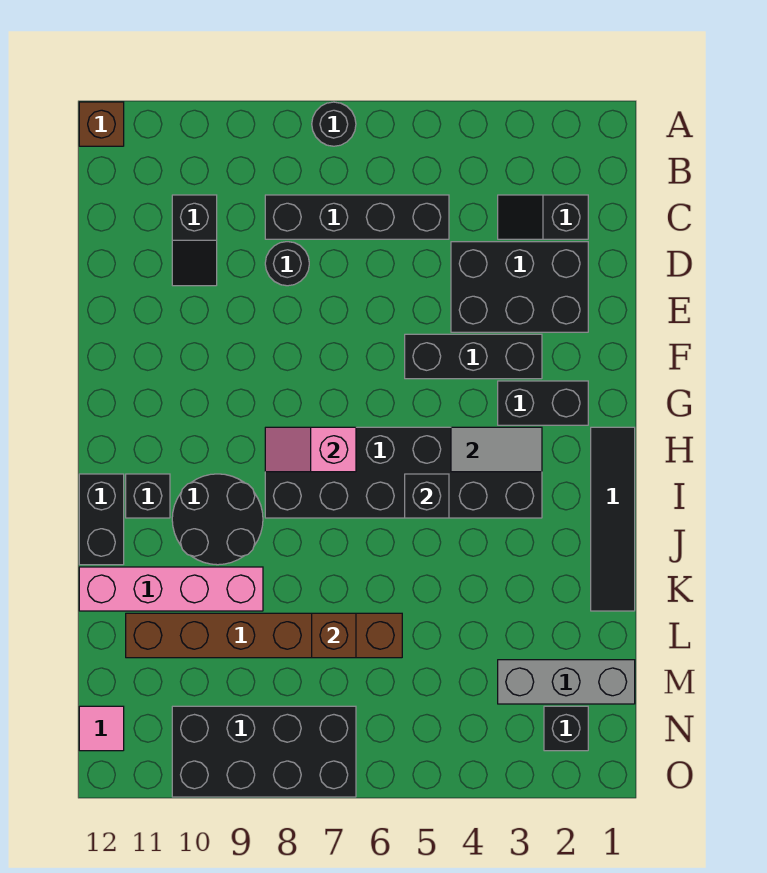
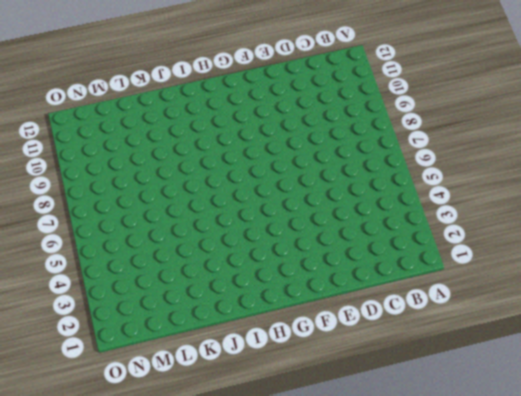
none -> black 1x1 round brick [312,102,356,146]
none -> brown 1x1 brick [79,102,124,146]
none -> black 1x2 slope [498,195,588,239]

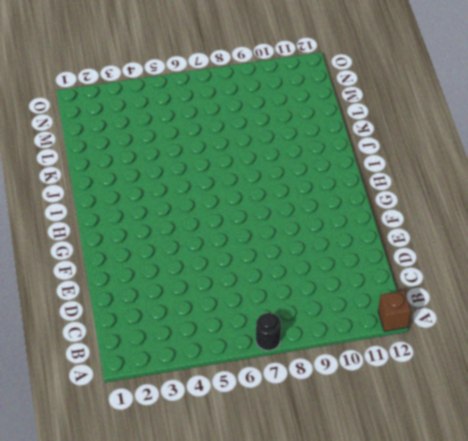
none -> black 1x2 slope [498,195,588,239]
none -> black 1x4 brick [265,195,449,239]
none -> black 1x2 slope [172,195,217,286]

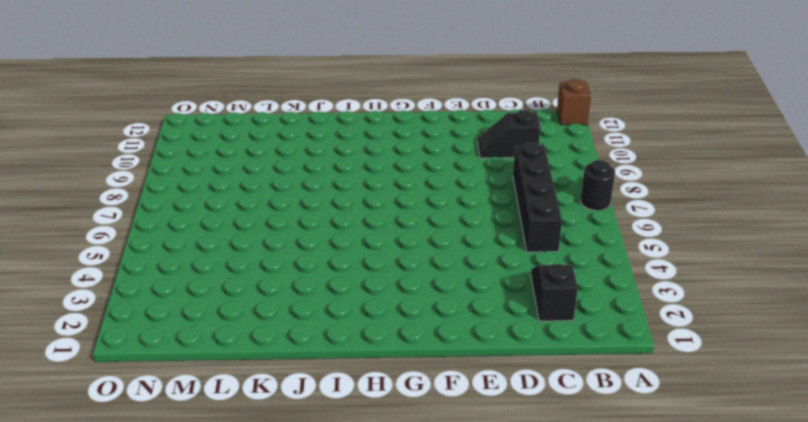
none -> black 2x3 brick [451,242,588,332]
none -> black 1x1 round brick [265,242,309,286]
none -> black 1x3 brick [405,334,542,379]

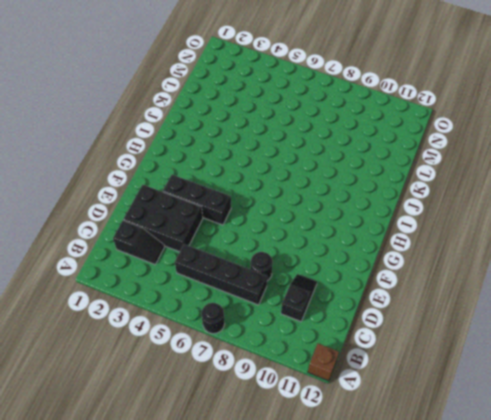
none -> black 1x2 brick [498,381,588,425]
none -> black 1x4 tile [591,427,635,611]
none -> black 2x6 brick [265,427,542,518]

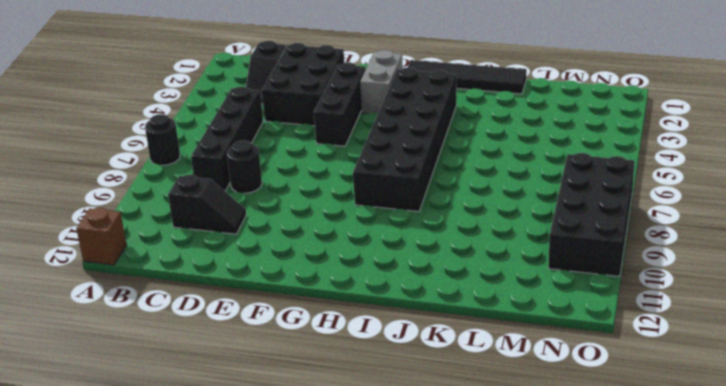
grey 1x2 brick [360,50,403,114] -> black 1x2 brick [498,381,588,425]
none -> black 2x2 round brick [172,474,263,565]
none -> black 1x1 brick [126,474,170,518]
none -> black 1x2 brick [79,474,124,565]

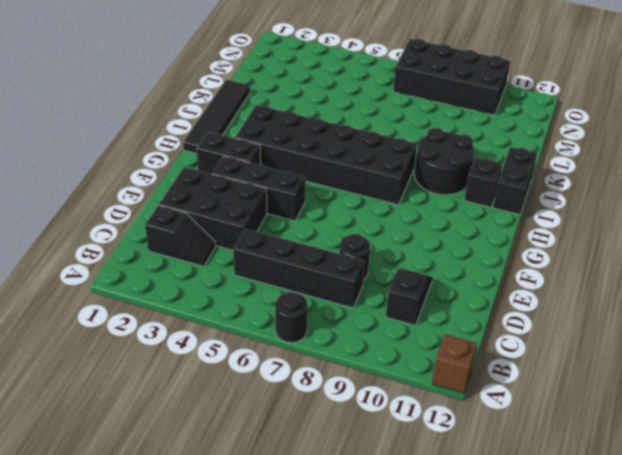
none -> pink 1x4 brick [79,567,263,611]
none -> brown 1x6 brick [126,613,402,658]
none -> grey 1x3 brick [498,660,635,704]

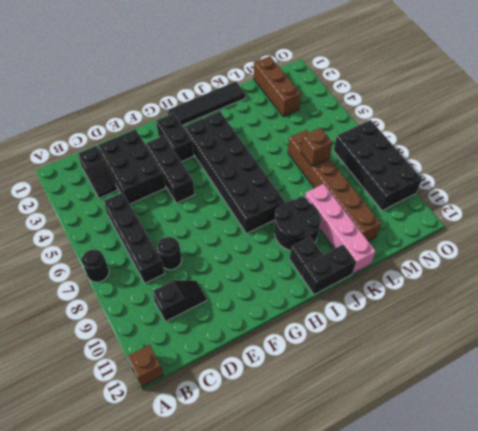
brown 1x3 brick [254,56,301,117] -> grey 1x3 brick [498,660,635,704]
none -> black 1x1 brick [544,706,588,751]
none -> pink 1x1 tile [79,706,124,751]
none -> grey 1x2 tile [451,427,542,472]

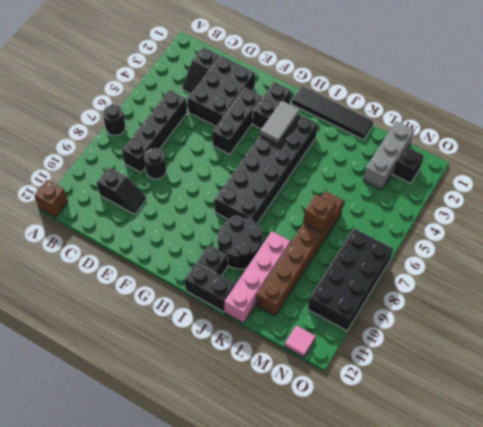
none -> pink 1x2 slope [265,427,356,472]
none -> black 1x1 brick [405,474,449,518]

